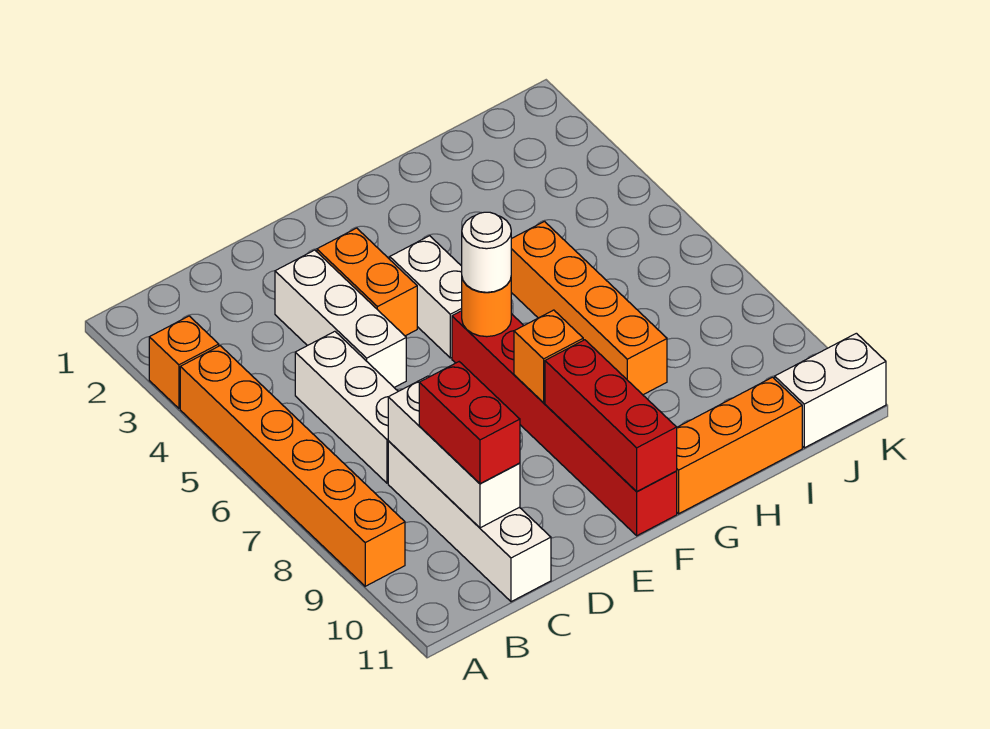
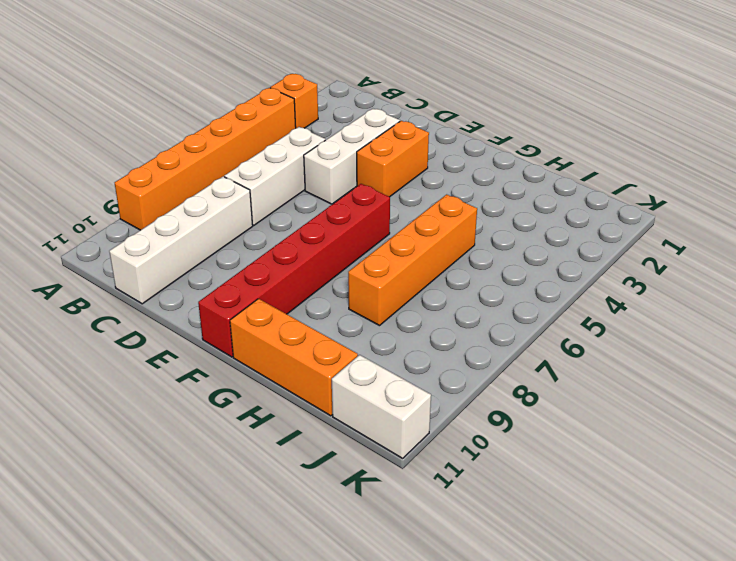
none -> white 1x2 brick [390,236,462,358]
none -> white 1x3 brick [388,376,520,528]
none -> orange 1x1 round brick [462,278,511,337]

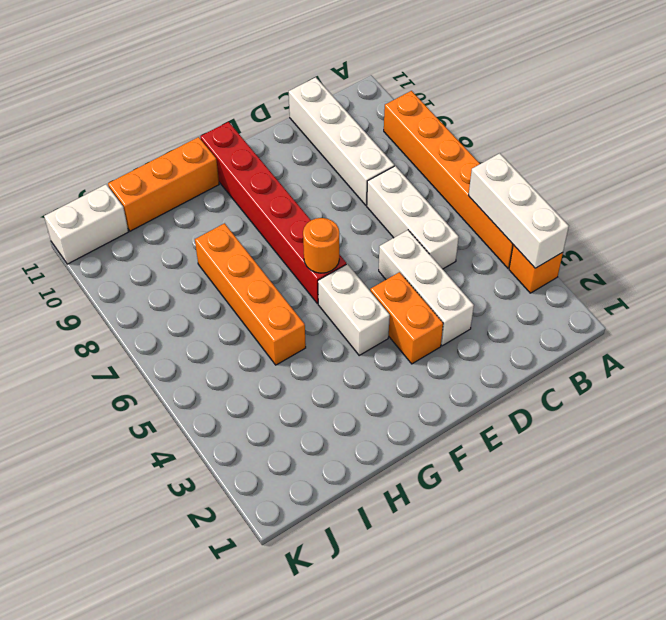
white 1x3 brick [468,153,569,268] -> white 1x3 brick moved to [388,376,520,528]
none -> orange 1x1 brick [514,310,583,403]
none -> red 1x3 brick [545,340,677,492]
none -> red 1x2 brick [419,362,520,484]

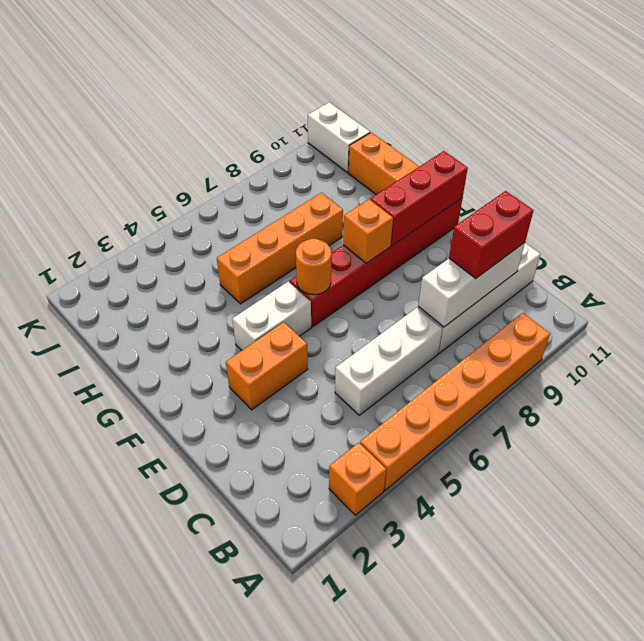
none -> white 1x3 brick [275,250,406,387]
none -> white 1x1 round brick [462,212,511,292]

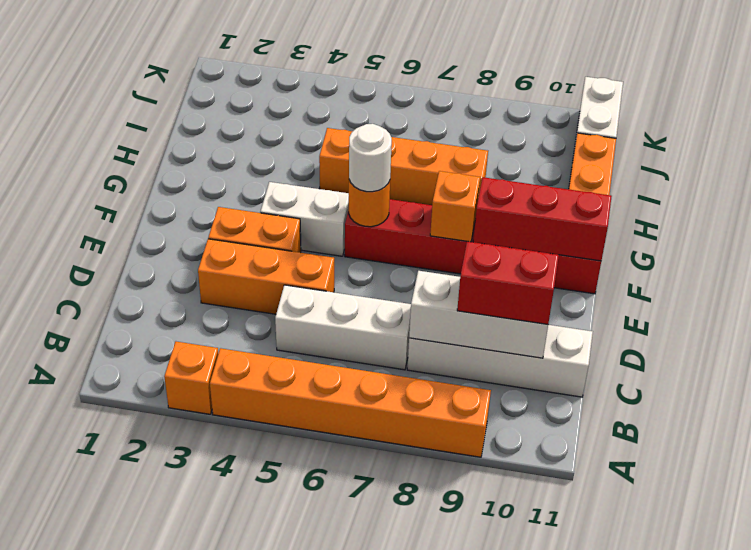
orange 1x3 brick [198,239,334,314] -> white 1x3 brick [275,250,406,387]

